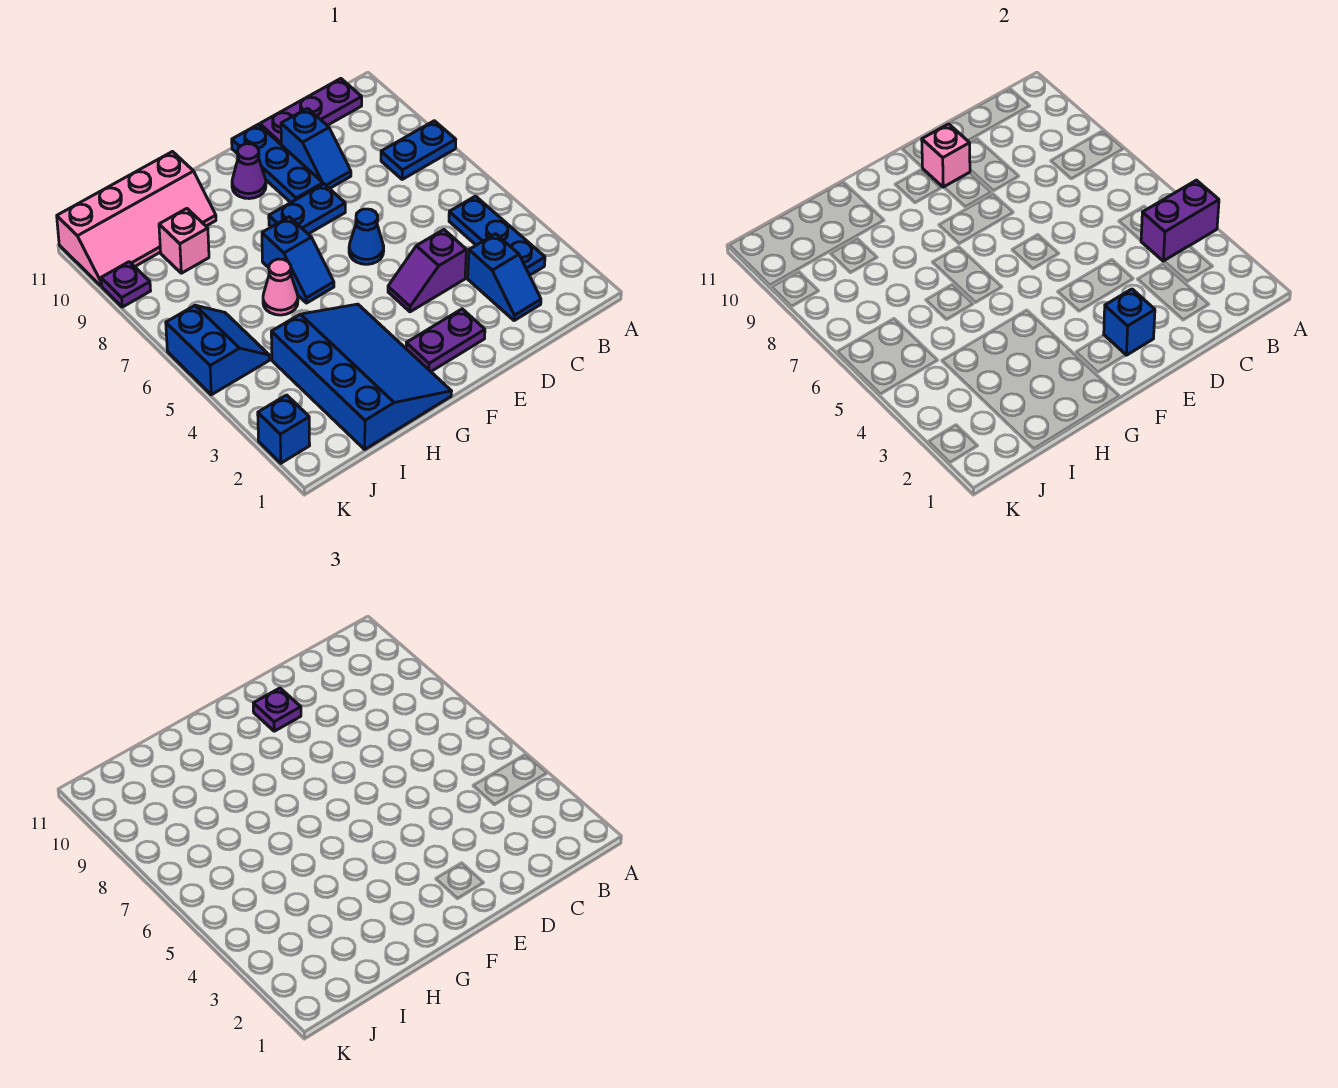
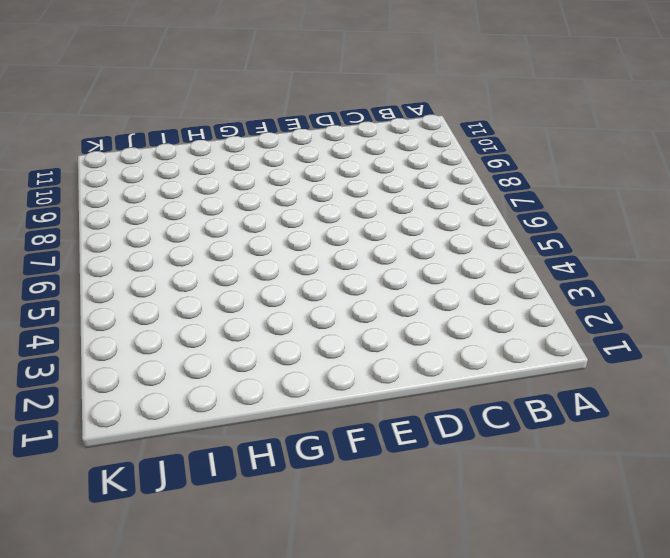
none -> blue 1x2 plate [381,121,456,179]
none -> blue 1x3 plate [449,196,545,275]
none -> purple 1x3 plate [260,79,362,144]

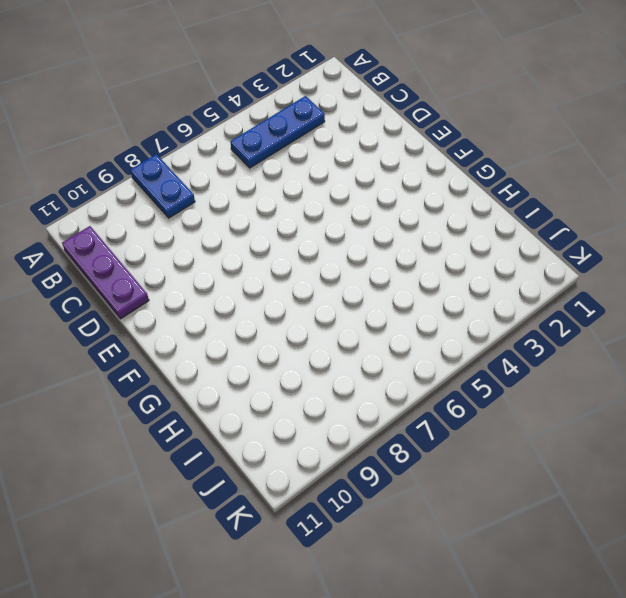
none -> blue 1x2 slope [468,234,541,321]
none -> purple 1x2 slope [388,230,466,312]
none -> blue 1x2 slope [281,108,351,189]

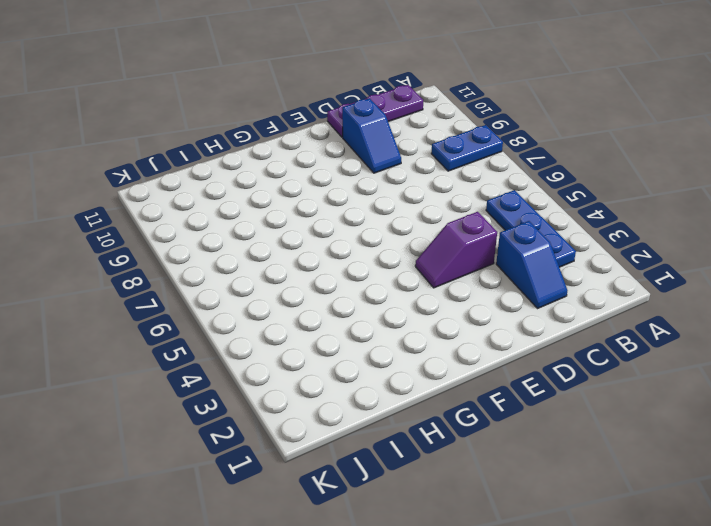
none -> purple 1x2 plate [406,309,485,371]
none -> blue 1x1 cone [349,209,384,264]
none -> blue 1x2 plate [269,184,345,234]

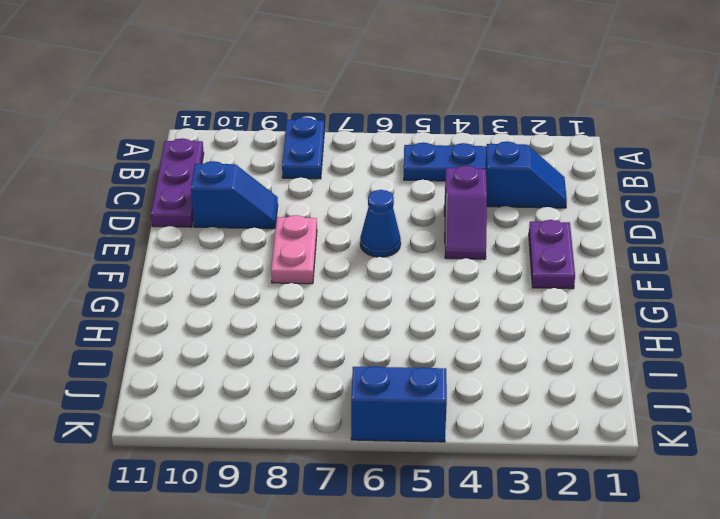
pink 1x2 plate [271,215,317,284] -> blue 1x2 plate [269,184,345,234]
none -> blue 1x3 plate [232,124,323,202]
none -> purple 1x1 cone [232,144,266,199]
none -> blue 3x4 slope [271,304,452,449]

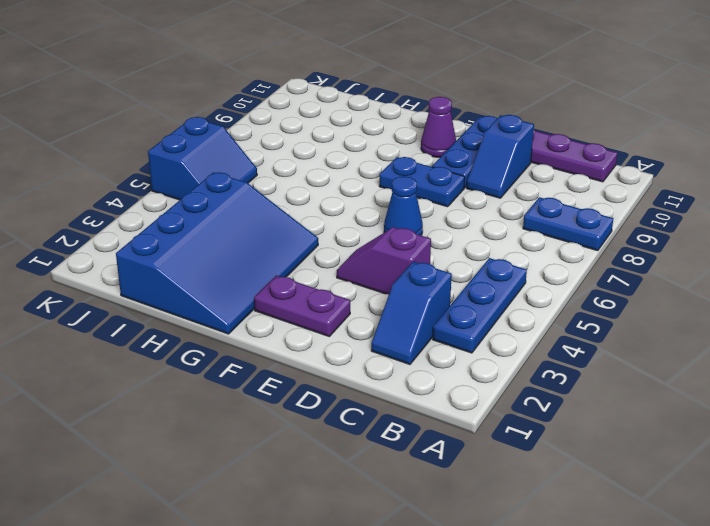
none -> blue 1x2 slope [262,217,334,303]
none -> pink 1x1 cone [263,259,298,315]
none -> pink 2x4 slope [57,152,216,286]

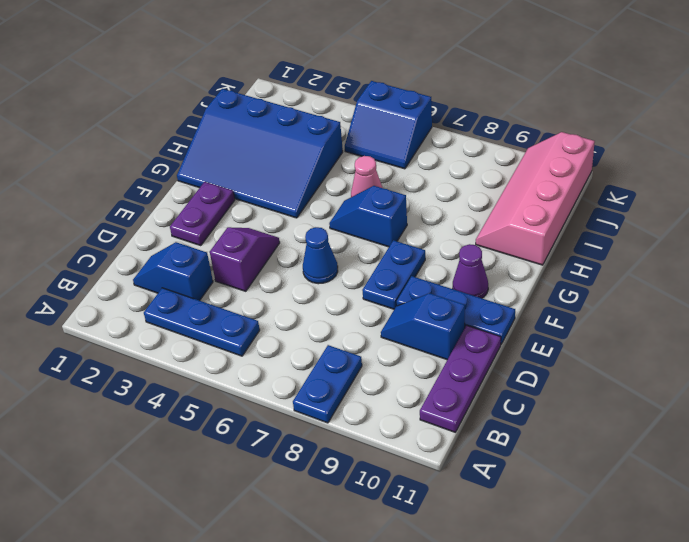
none -> pink 1x1 brick [159,208,209,273]
none -> blue 1x1 brick [258,395,310,463]
none -> purple 1x1 plate [101,262,151,307]

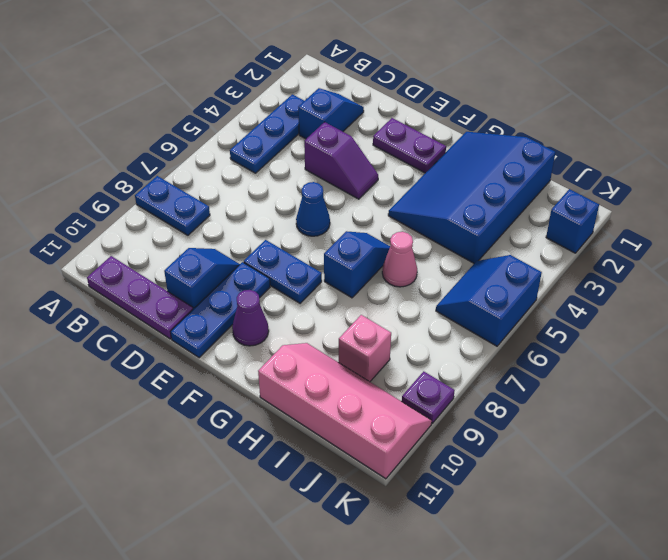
none -> purple 1x2 brick [1141,180,1219,261]
none -> blue 1x1 brick [1104,289,1155,355]
none -> pink 1x1 brick [922,124,970,187]

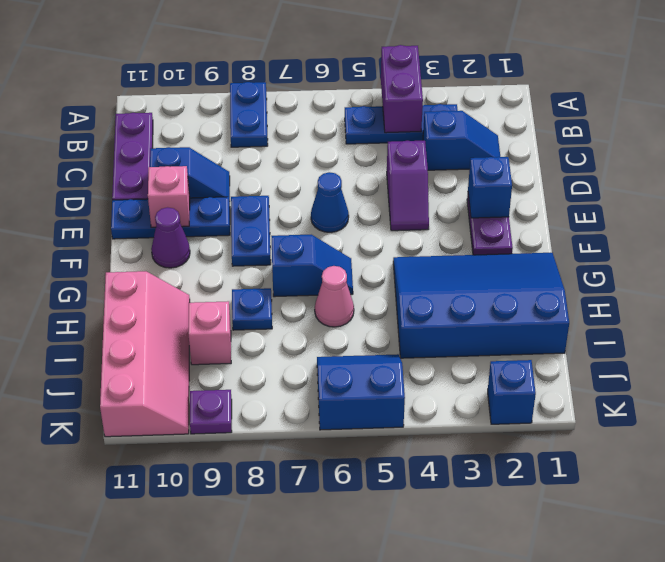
blue 1x1 plate [232,288,272,330] -> none
none -> purple 1x1 plate [253,688,301,731]

